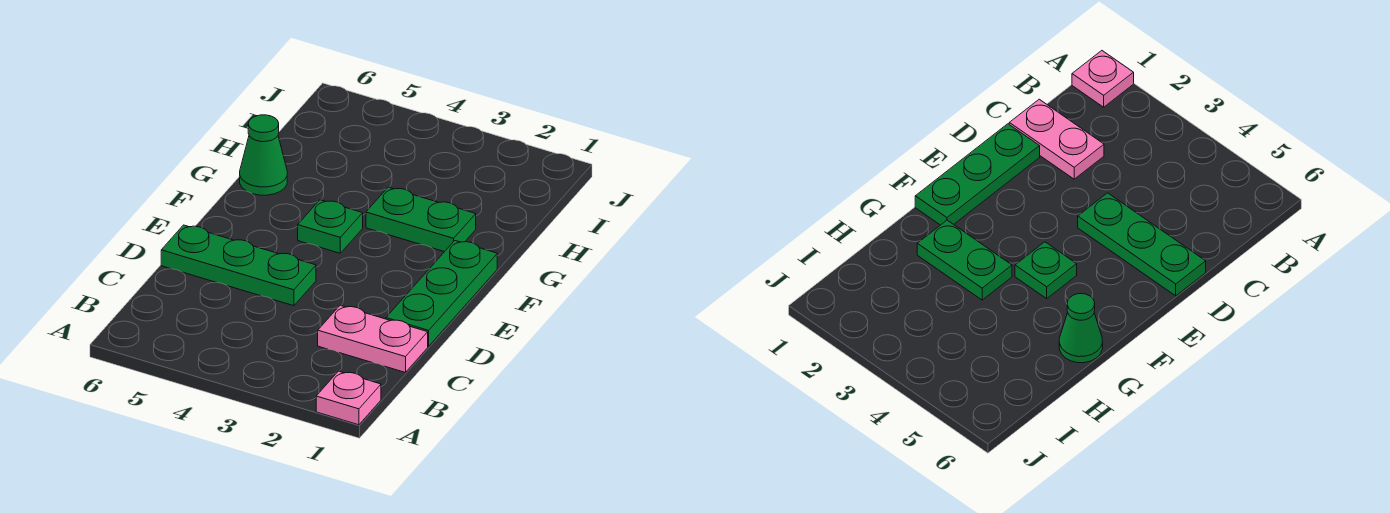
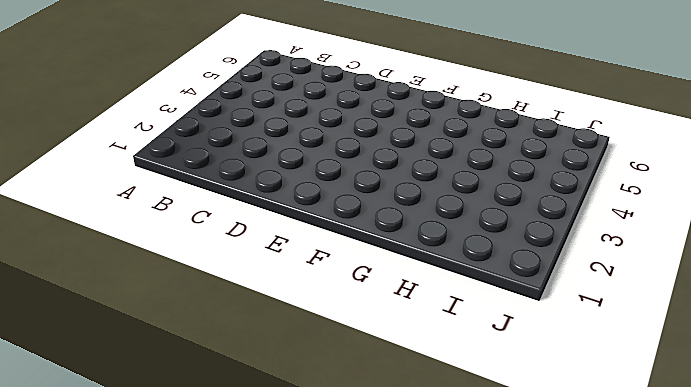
none -> pink 1x1 plate [316,371,381,425]
none -> pink 1x2 plate [318,305,428,373]

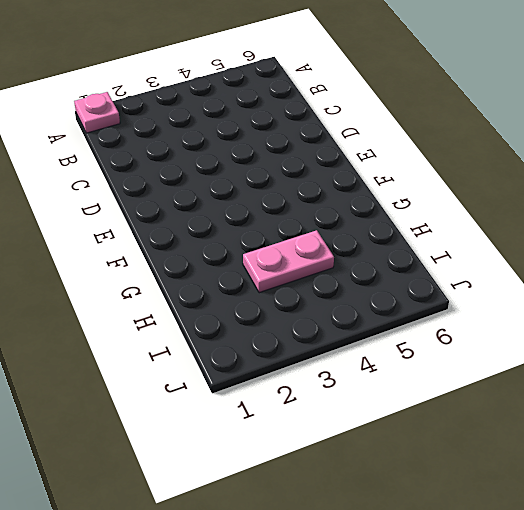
pink 1x2 plate [243,230,334,293] -> pink 1x2 plate moved to [318,305,428,373]
none -> green 1x3 plate [386,241,497,346]
none -> green 1x3 plate [161,225,316,306]

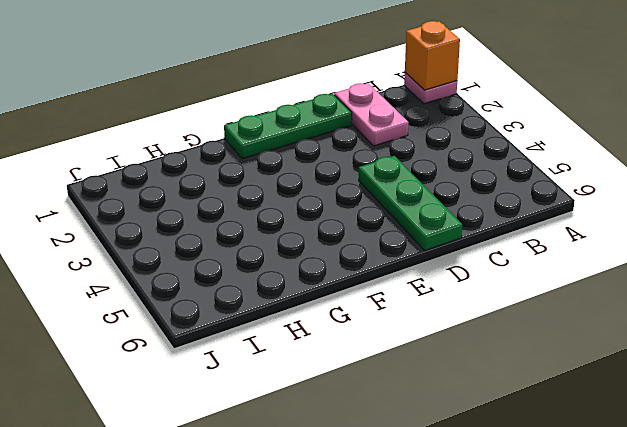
orange 1x1 brick [405,21,460,90] -> none
none -> green 1x1 plate [298,200,363,253]
none -> green 1x2 plate [366,187,476,252]

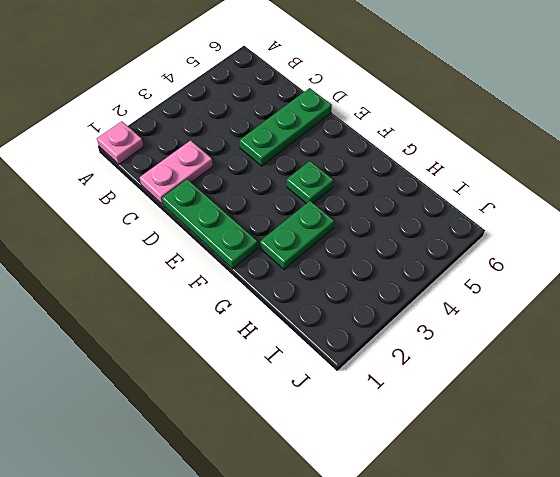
none -> green 1x1 cone [240,115,287,195]

